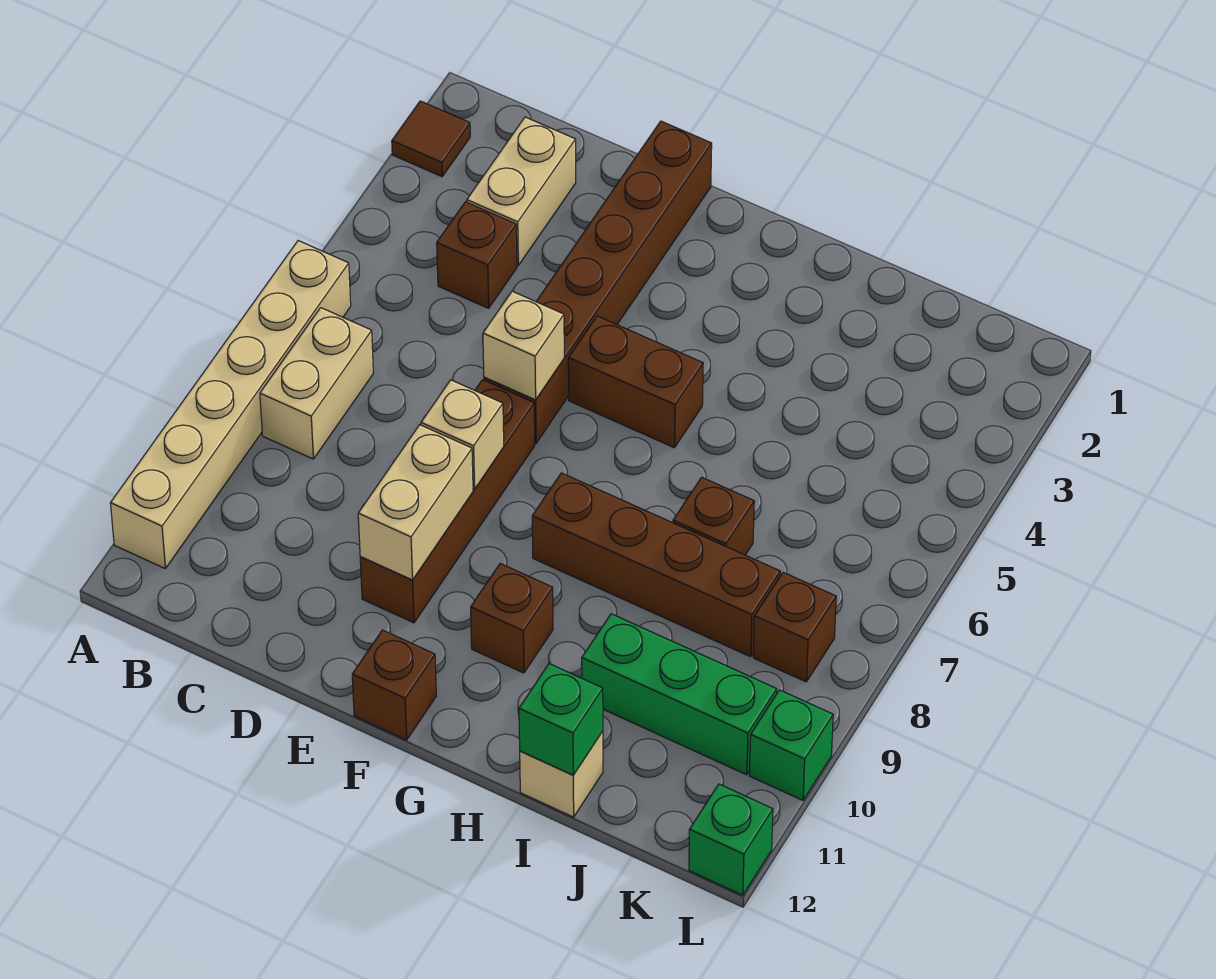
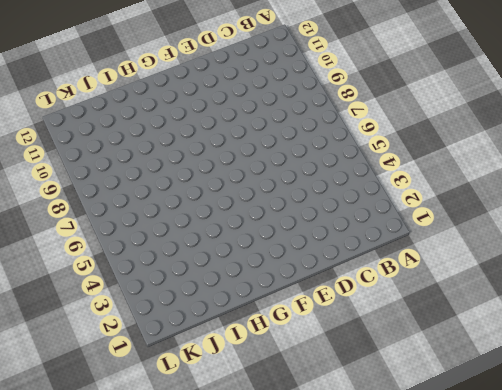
none -> brown 1x1 tile [392,101,470,177]
none -> tan 1x6 brick [110,241,351,568]
none -> tan 1x2 brick [260,308,373,459]

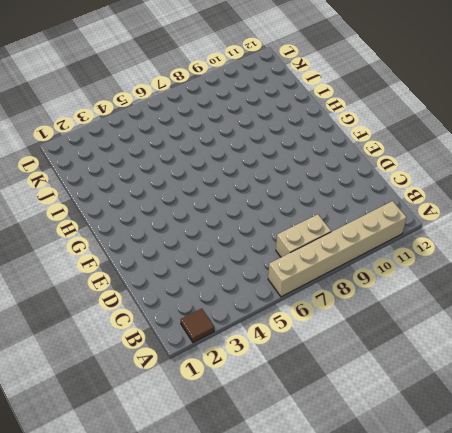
none -> tan 1x2 brick [467,117,576,265]
none -> brown 1x1 brick [437,202,517,308]
none -> brown 1x6 brick [484,121,712,443]

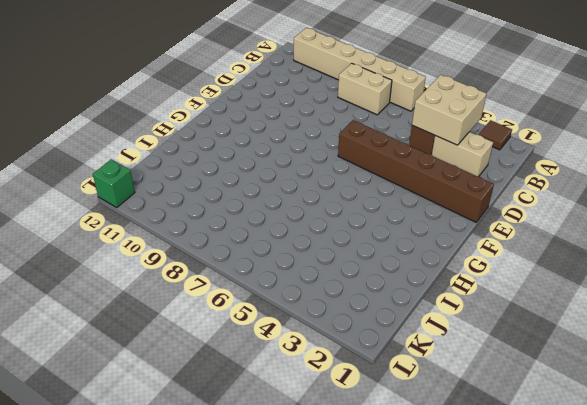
tan 2x2 brick [412,75,487,145] -> none
none -> brown 1x4 brick [360,380,535,623]
none -> brown 1x2 brick [568,316,703,448]
none -> brown 1x1 brick [352,630,436,740]

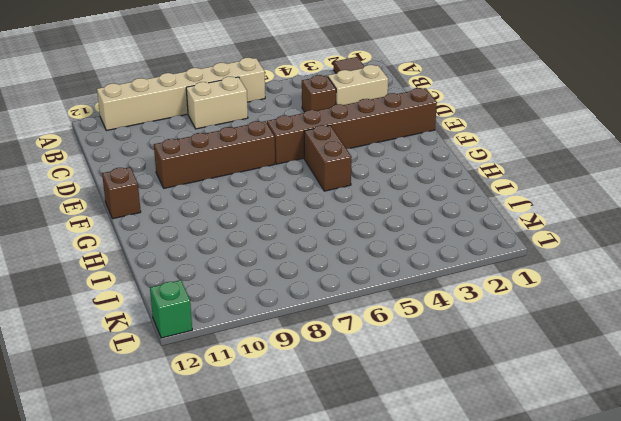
none -> brown 1x4 brick [532,473,780,657]
none -> brown 1x1 brick [471,564,553,673]
none -> brown 1x1 brick [673,477,754,555]

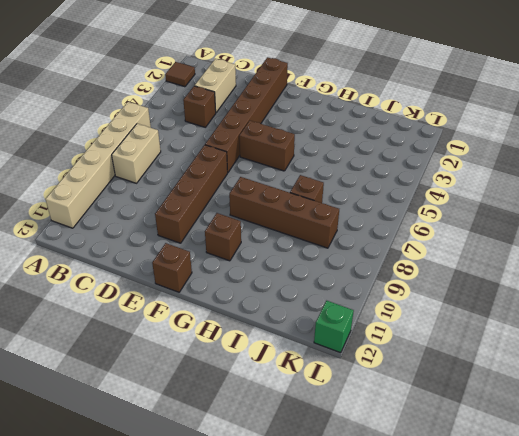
none -> green 1x3 brick [582,614,777,775]
none -> tan 1x1 brick [520,731,603,817]
none -> brown 1x1 brick [753,572,836,682]

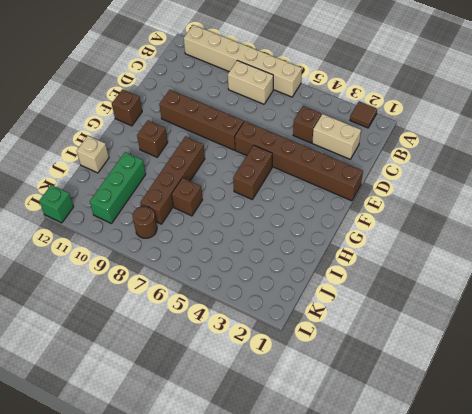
brown 1x1 round brick [133,206,157,238] -> brown 1x1 brick [753,572,836,682]
none -> green 1x1 brick [749,690,833,800]
none -> tan 1x1 brick [483,291,564,400]
none -> tan 1x1 brick [421,380,504,489]

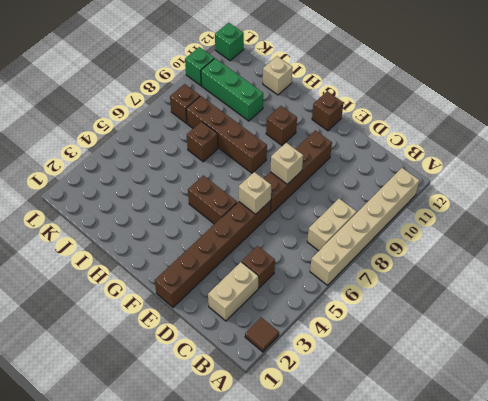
none -> tan 1x2 brick [358,425,473,580]
none -> green 1x1 brick [519,664,603,775]

